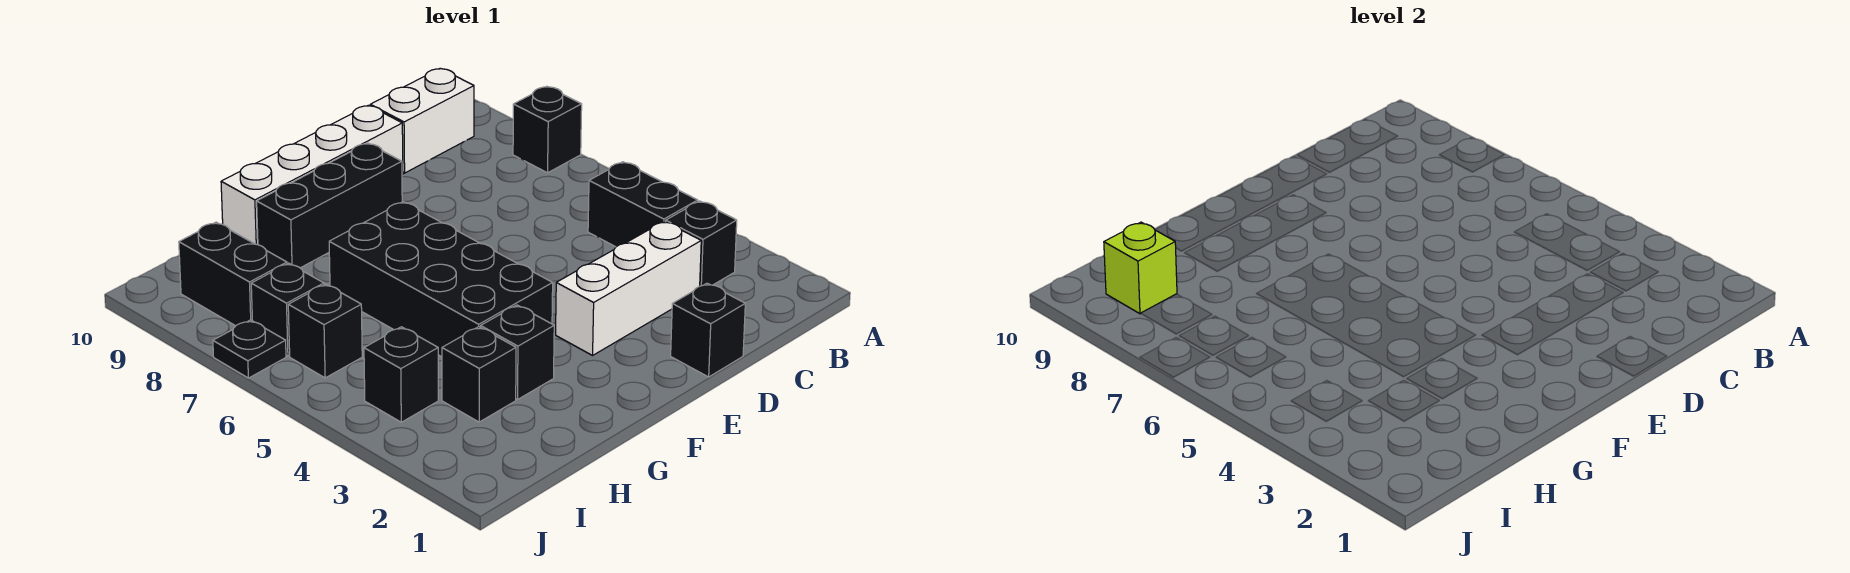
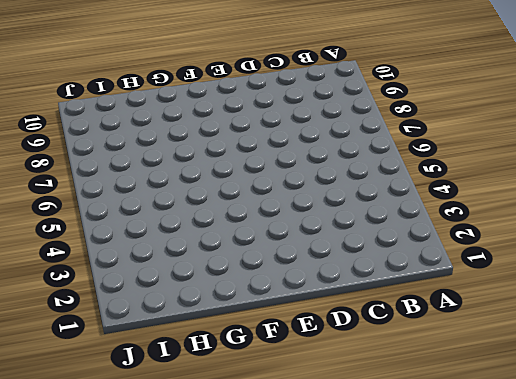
none -> black 1x1 brick [513,86,582,173]
none -> black 1x1 brick [666,201,737,286]
none -> black 1x2 brick [588,162,698,247]

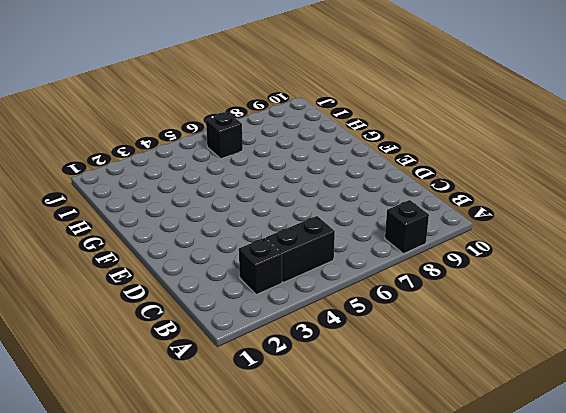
none -> white 1x2 brick [370,69,474,173]
none -> white 1x3 brick [556,221,701,355]
none -> black 1x1 brick [671,283,745,377]

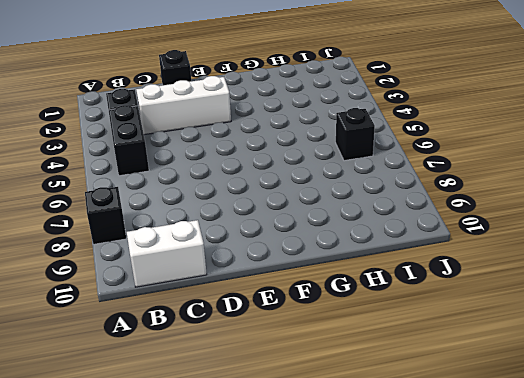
none -> white 1x4 brick [221,105,403,245]
none -> black 1x3 brick [257,143,402,268]
none -> black 2x4 brick [329,202,553,357]

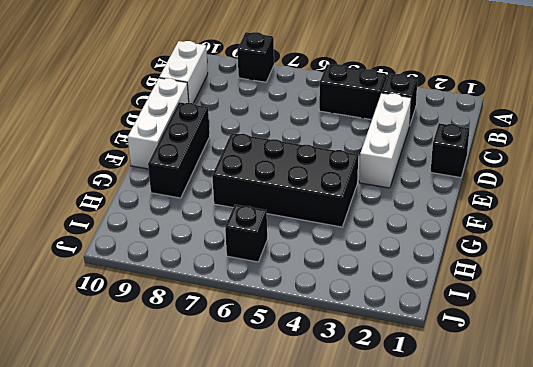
white 1x3 brick [128,78,189,169] -> white 1x4 brick [221,105,403,245]
none -> black 1x1 brick [481,305,554,400]
none -> black 1x1 brick [442,327,516,422]
none -> black 1x1 brick [364,327,438,422]

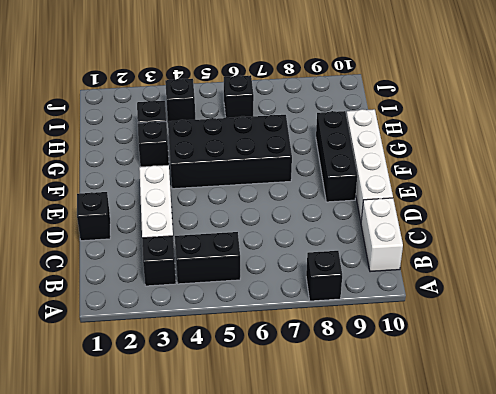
none -> black 1x1 brick [251,263,324,356]
none -> black 1x2 brick [179,222,287,326]
none -> black 1x1 plate [213,320,286,378]

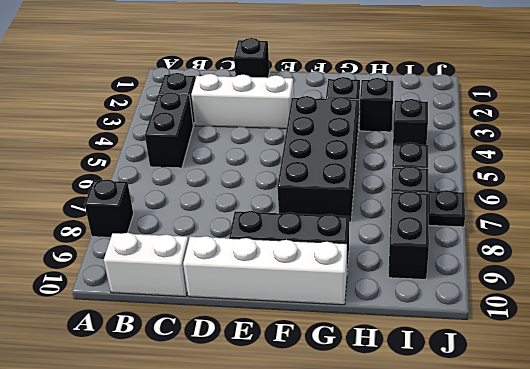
none -> lime 1x1 brick [1104,222,1177,314]

